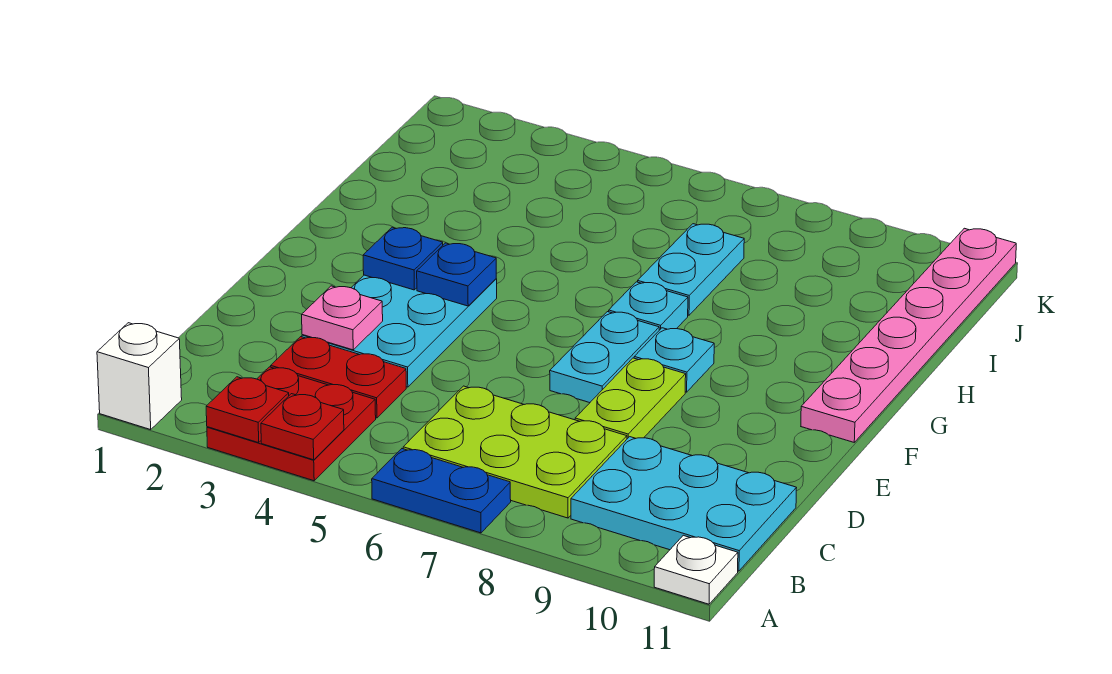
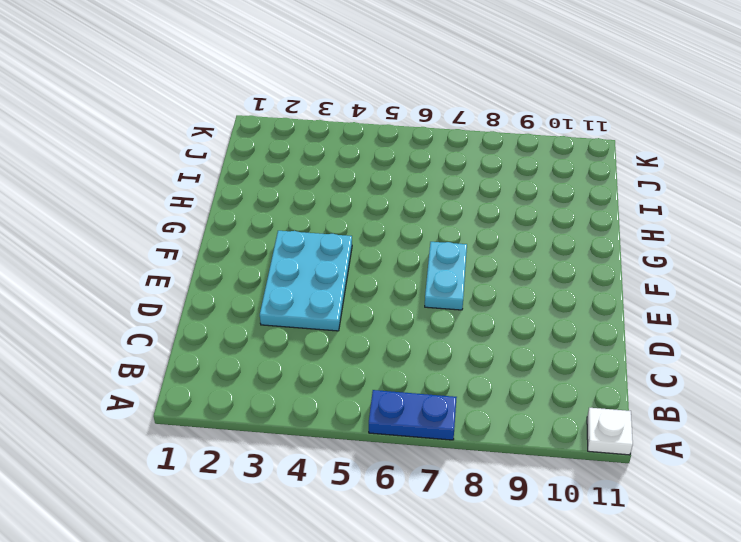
none -> white 1x1 brick [97,323,182,430]
none -> red 2x2 plate [207,367,376,481]
none -> lime 2x3 plate [403,386,627,518]

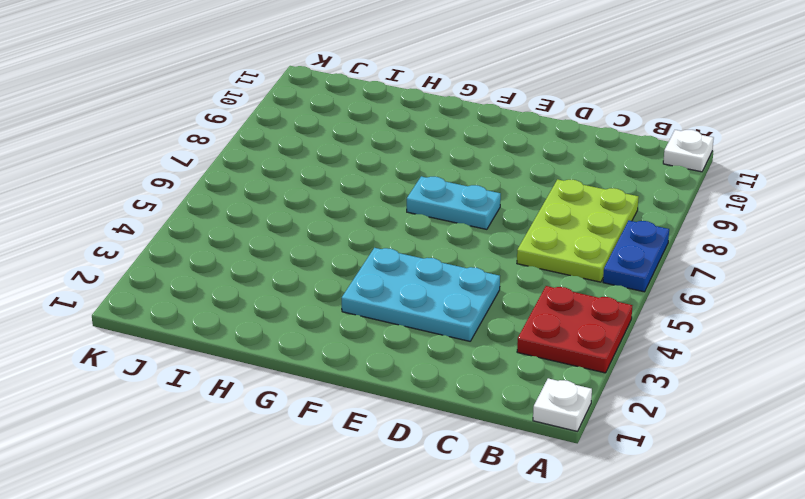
white 1x1 plate [533,378,592,431] -> white 1x1 brick [97,323,182,430]
none -> cyan 2x3 plate [571,437,796,571]
none -> red 1x2 plate [271,337,406,418]
none -> lime 1x2 plate [575,358,686,439]

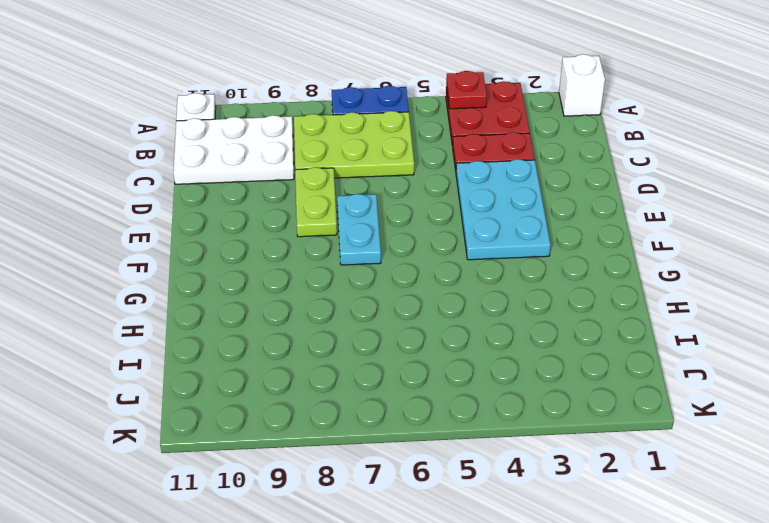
white 2x3 plate [173,115,294,184] -> cyan 2x3 plate [571,437,796,571]
none -> cyan 1x1 plate [634,328,714,392]
none -> pink 1x6 plate [801,228,1016,442]
none -> cyan 1x1 plate [609,282,688,330]

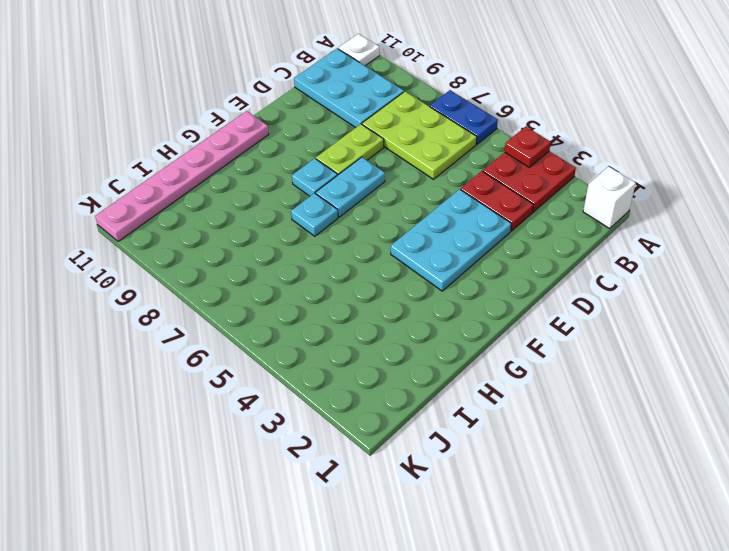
none -> cyan 1x2 plate [638,224,744,315]
none -> red 1x1 plate [206,377,289,443]
none -> pink 1x1 plate [302,286,383,350]

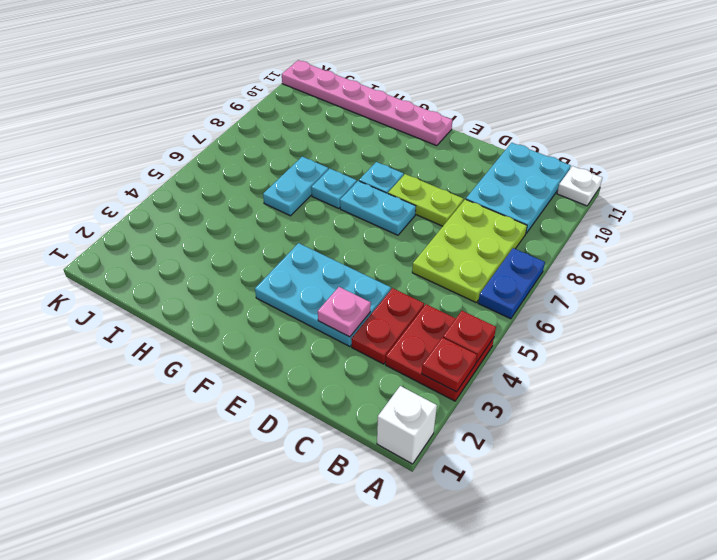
cyan 1x2 plate [263,156,328,216] -> cyan 1x2 plate turned to [638,224,744,315]
none -> blue 1x1 plate [363,227,443,290]
none -> blue 1x1 plate [417,243,496,306]

